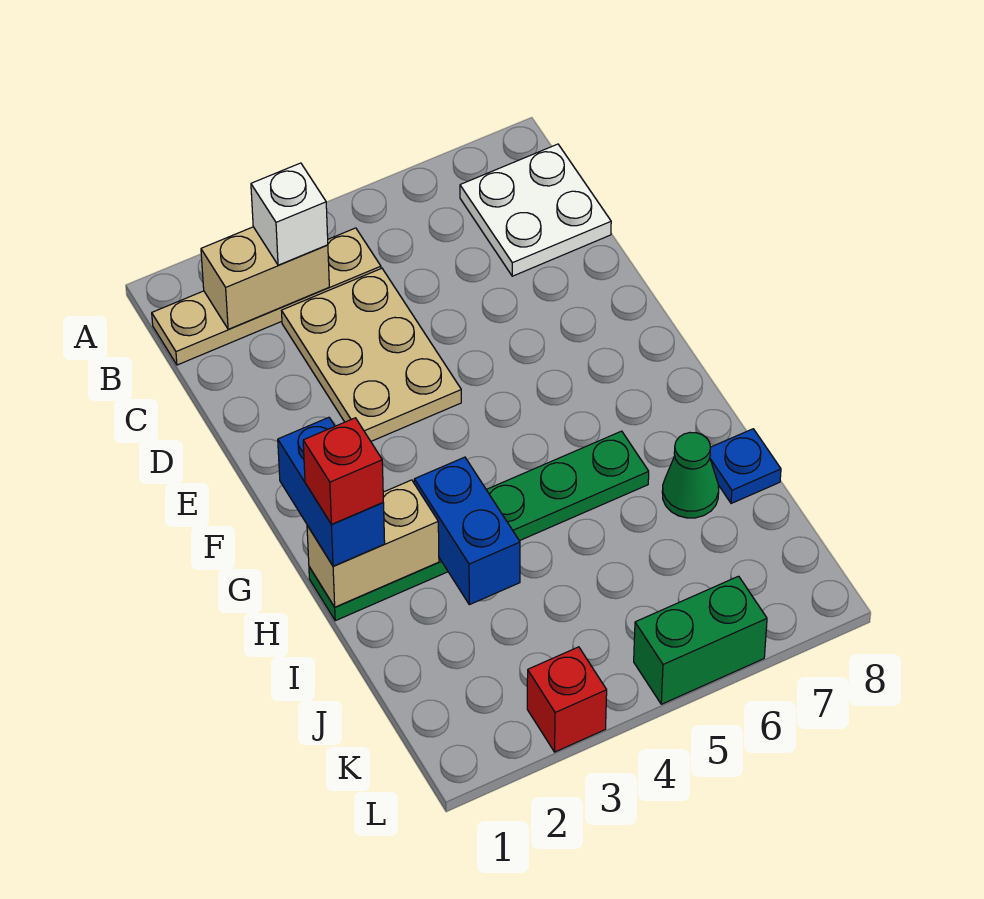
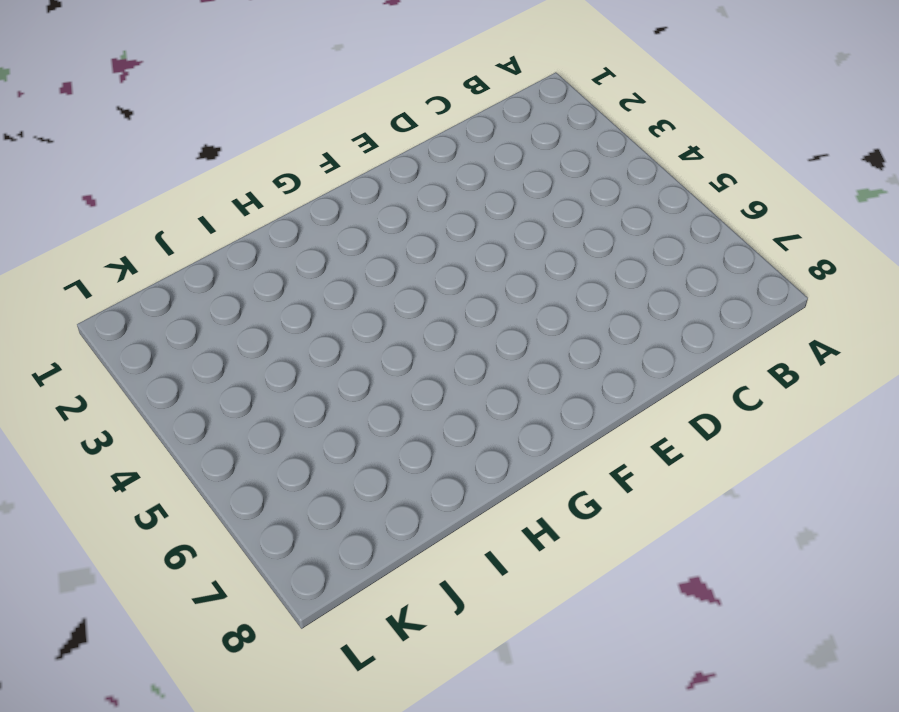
none -> tan 1x4 plate [152,228,381,365]
none -> white 2x2 plate [460,144,611,276]
none -> tan 2x3 plate [282,268,461,441]

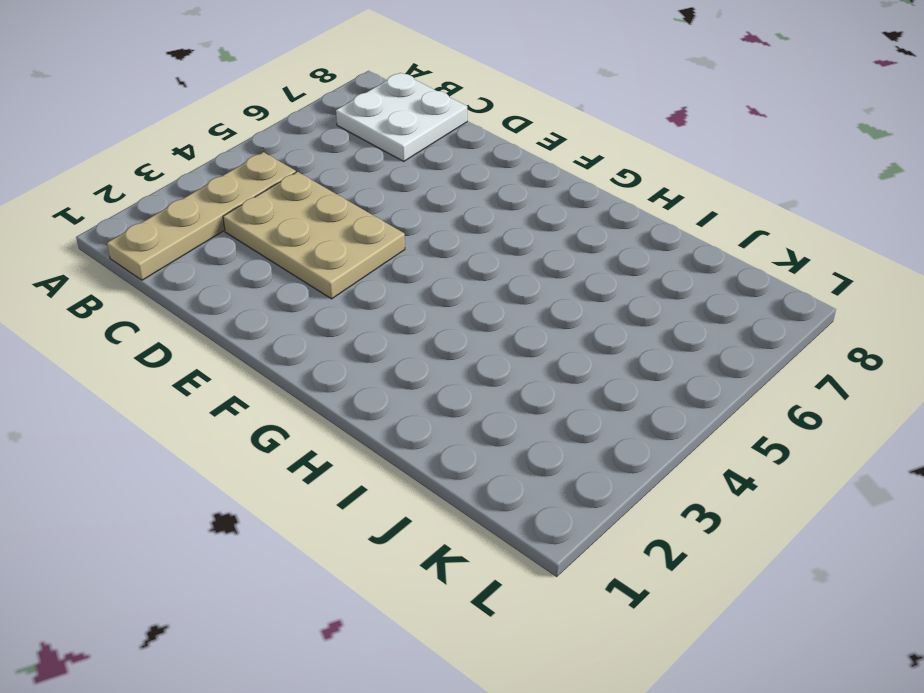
none -> green 1x6 plate [309,431,649,621]
none -> green 1x1 cone [662,433,719,518]
none -> blue 1x1 plate [710,429,781,504]

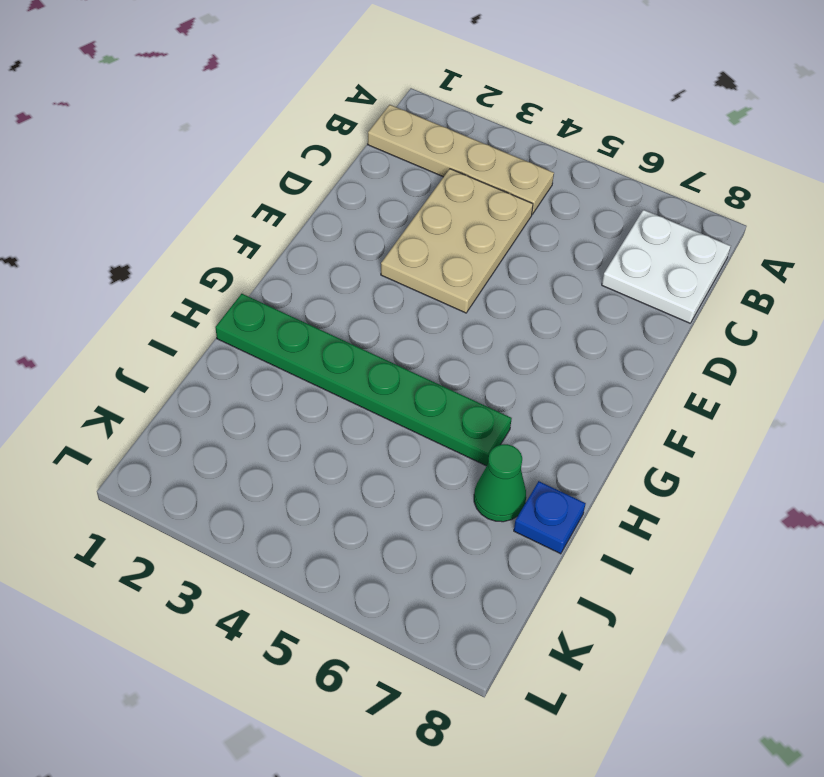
none -> red 1x1 brick [527,647,607,752]
none -> green 1x2 brick [634,576,767,704]
none -> tan 1x2 brick [201,227,329,329]

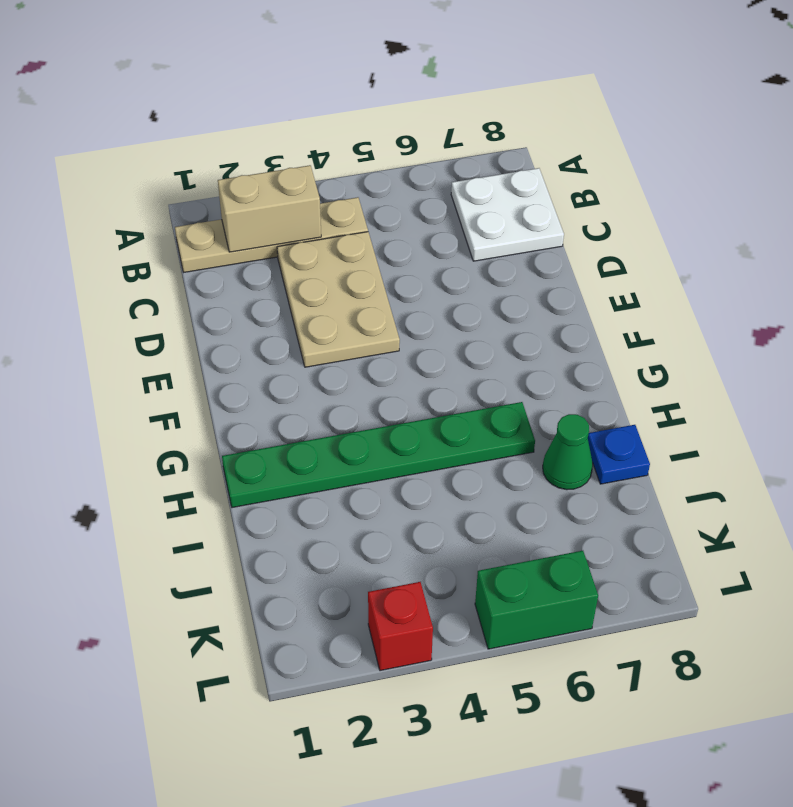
none -> tan 1x2 brick [307,480,439,607]
none -> blue 1x2 brick [414,457,520,605]
none -> white 1x1 brick [251,163,328,265]

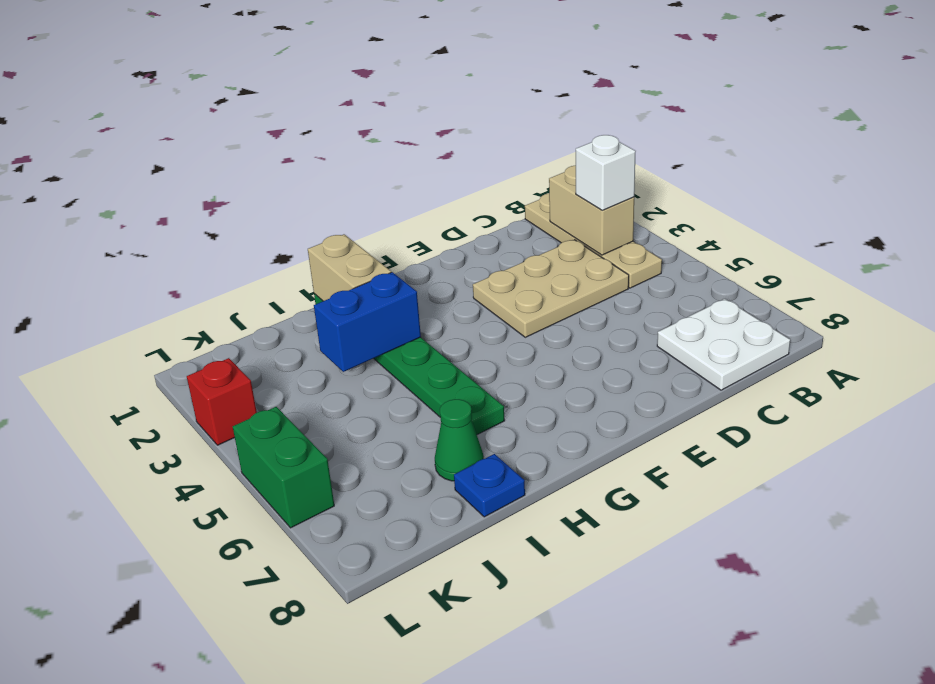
none -> blue 1x2 brick [278,417,385,566]
none -> red 1x1 brick [303,418,383,525]

